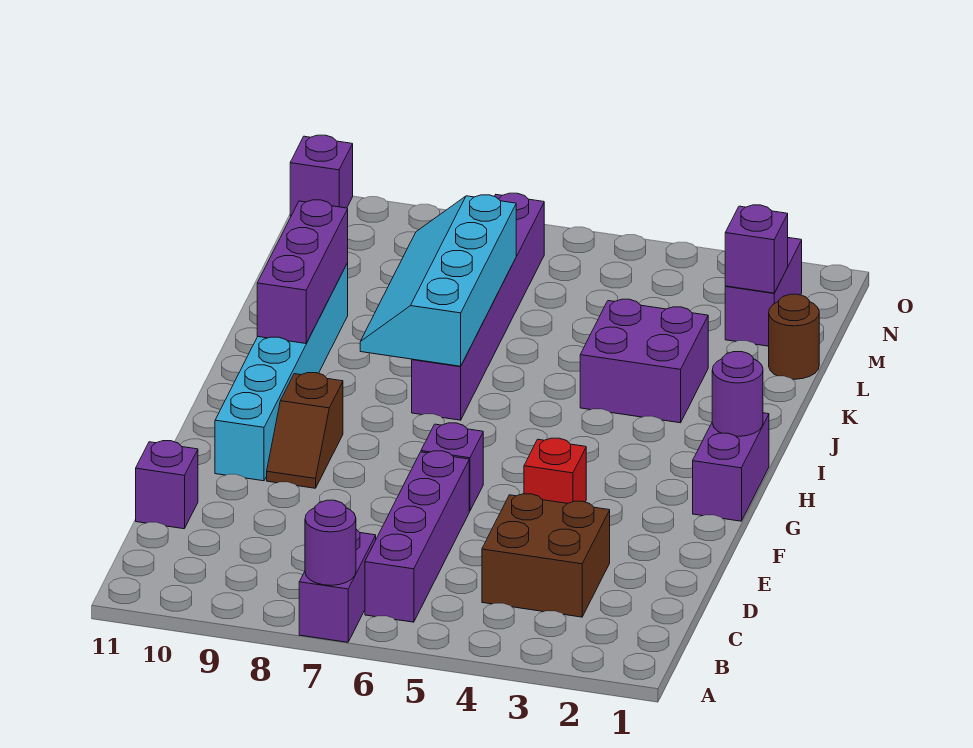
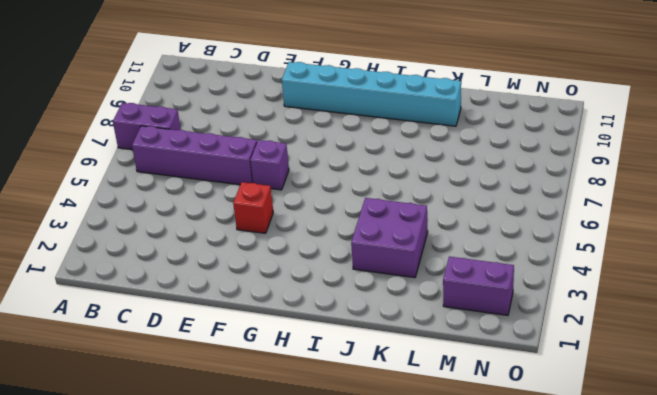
none -> brown 2x2 brick [482,494,610,617]
none -> purple 1x1 brick [136,441,198,529]
none -> brown 1x2 slope [267,373,343,488]

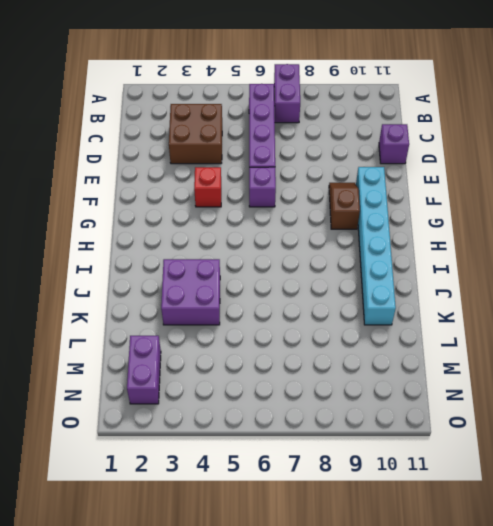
none -> purple 1x2 brick [693,413,769,521]
none -> purple 1x6 brick [412,193,544,420]
none -> brown 1x1 round brick [769,294,819,379]

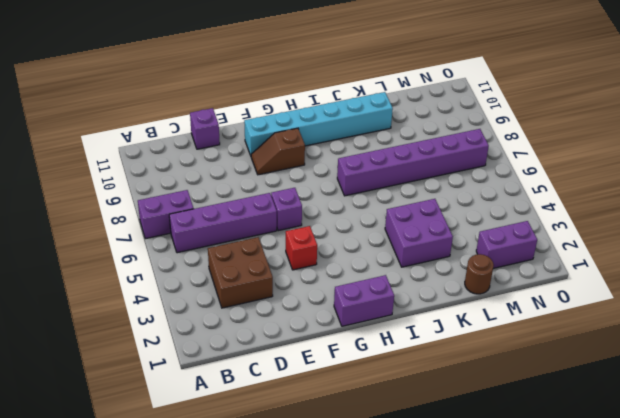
none -> purple 1x1 brick [290,135,353,216]
none -> purple 1x1 round brick [305,500,356,585]
none -> purple 1x1 round brick [712,352,763,436]

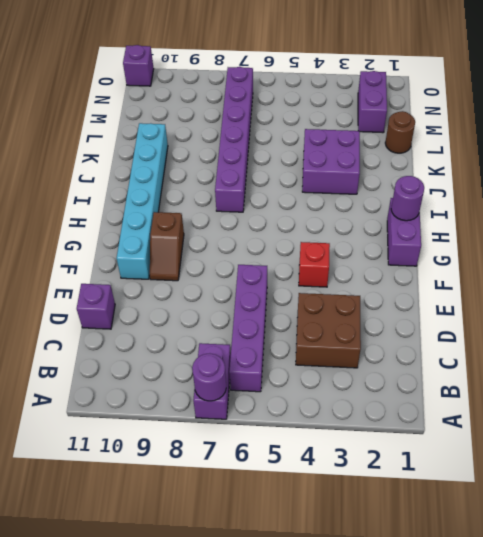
none -> purple 1x1 brick [421,423,483,511]
none -> cyan 2x4 slope [360,195,516,366]
none -> purple 1x3 brick [257,200,348,344]

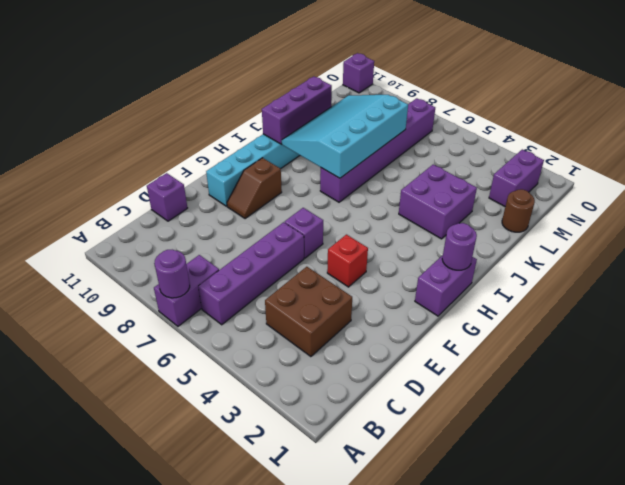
cyan 3x4 slope [282,95,408,178] -> cyan 2x4 slope [360,195,516,366]
none -> purple 1x1 brick [725,205,788,293]

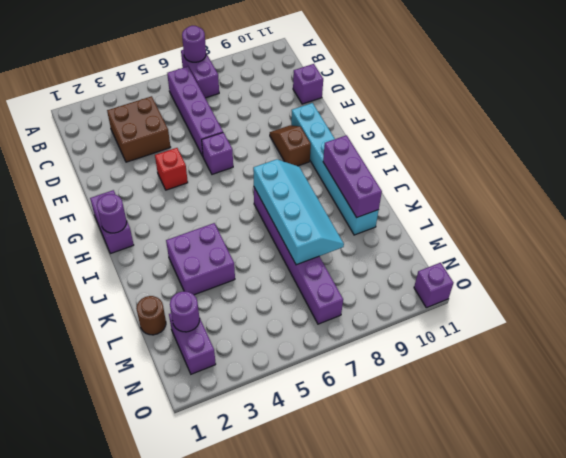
purple 1x1 round brick [170,291,200,332] -> purple 1x1 brick [725,205,788,293]

